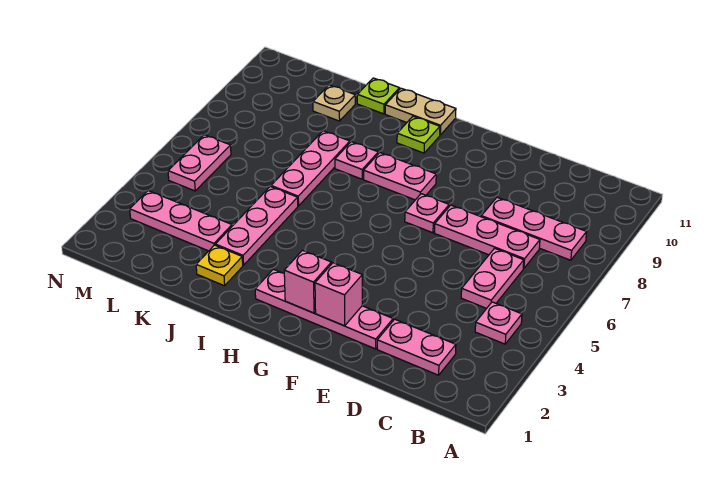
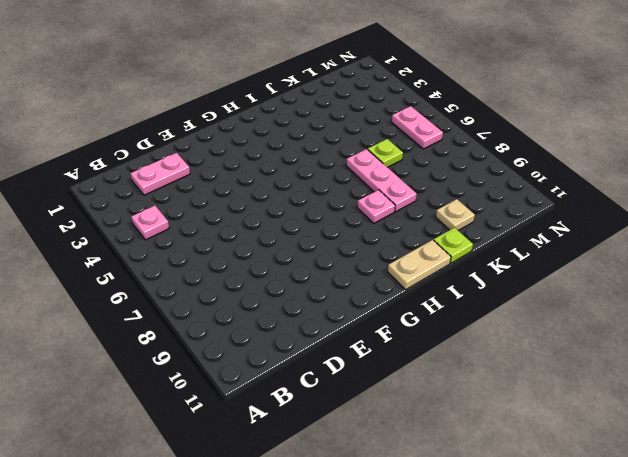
lime 1x1 plate [368,139,403,167] -> lime 1x1 plate moved to [397,116,440,153]
none -> pink 1x3 plate [481,197,587,260]
none -> pink 1x2 plate [461,248,524,308]
none -> pink 1x3 plate [435,205,540,269]

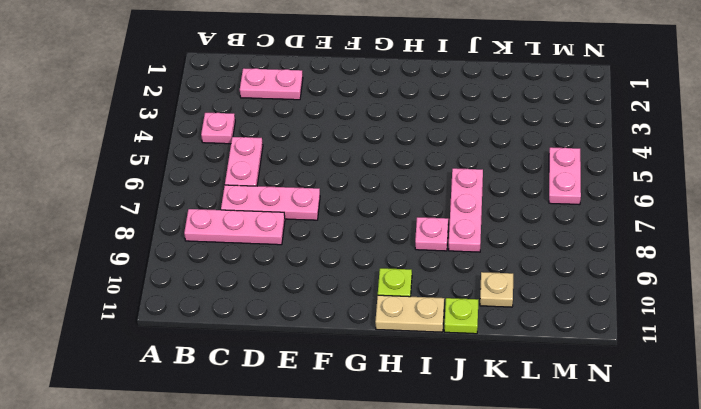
none -> pink 1x4 plate [255,269,393,349]
none -> pink 1x1 plate [405,194,449,233]
none -> pink 1x2 plate [364,153,436,200]

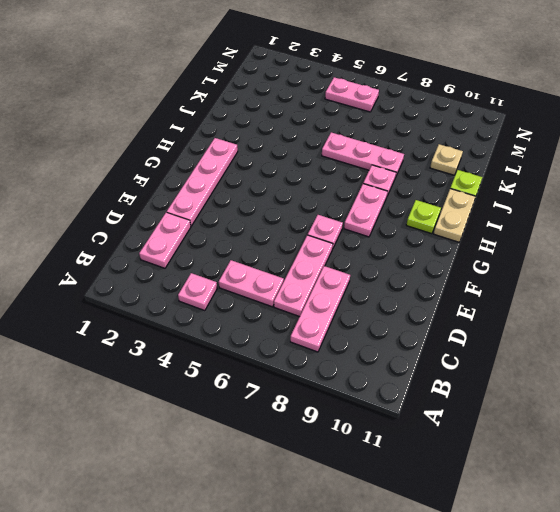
none -> yellow 1x1 plate [196,245,243,286]
none -> pink 1x3 plate [215,186,298,265]
none -> pink 1x3 plate [130,190,232,251]

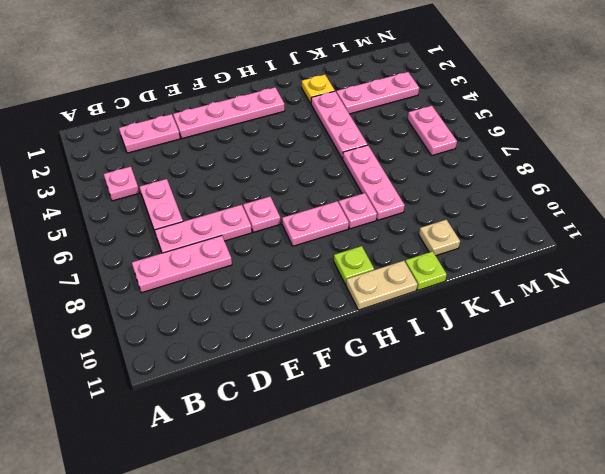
none -> pink 1x1 brick [315,263,362,326]
none -> pink 1x1 brick [284,250,331,313]

